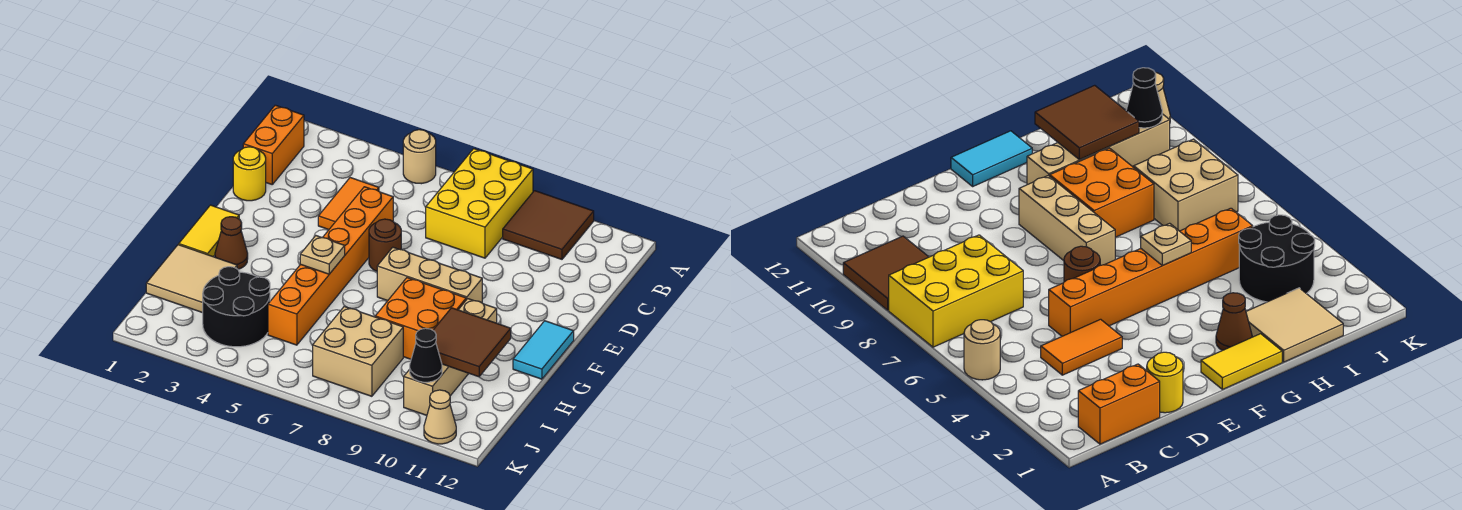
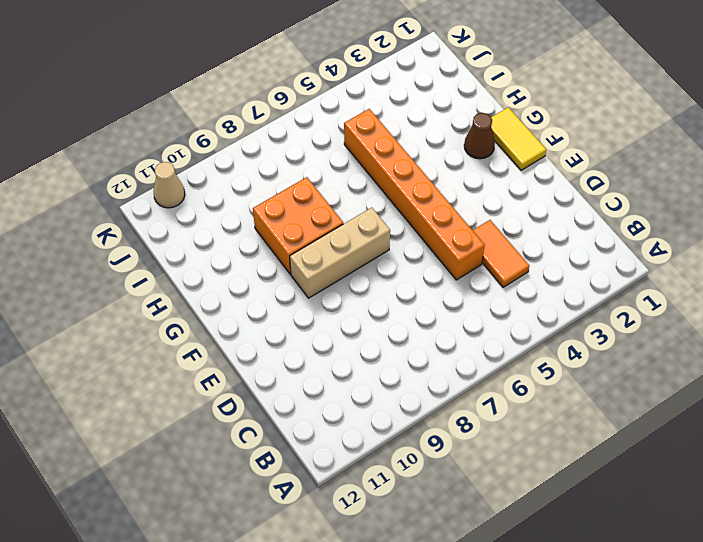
none -> tan 1x1 round brick [403,130,436,184]
none -> yellow 2x3 brick [426,149,533,258]
none -> brown 2x2 tile [503,191,594,259]

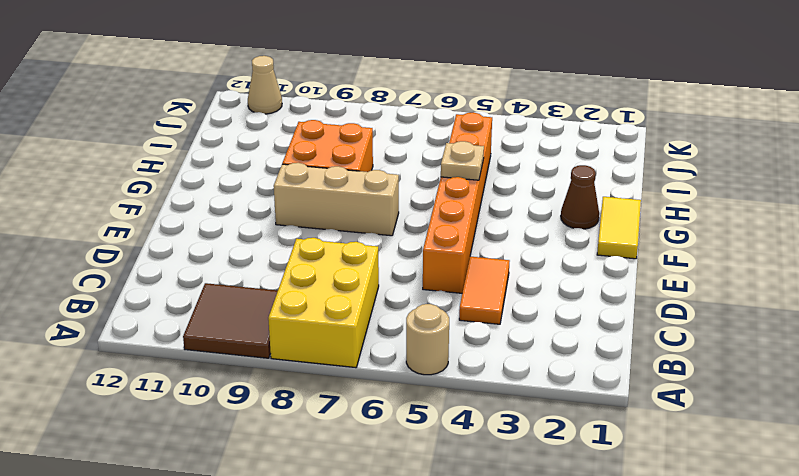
none -> orange 1x2 brick [243,105,304,184]
none -> yellow 1x1 round brick [233,147,266,201]
none -> brown 1x1 round brick [369,219,401,271]

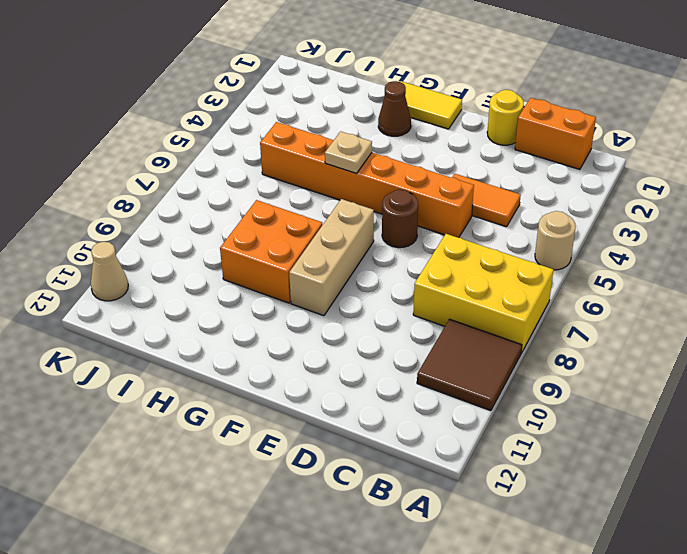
none -> cyan 1x2 tile [513,321,574,379]
none -> tan 1x4 brick [404,299,497,415]
none -> tan 2x2 tile [146,245,237,313]

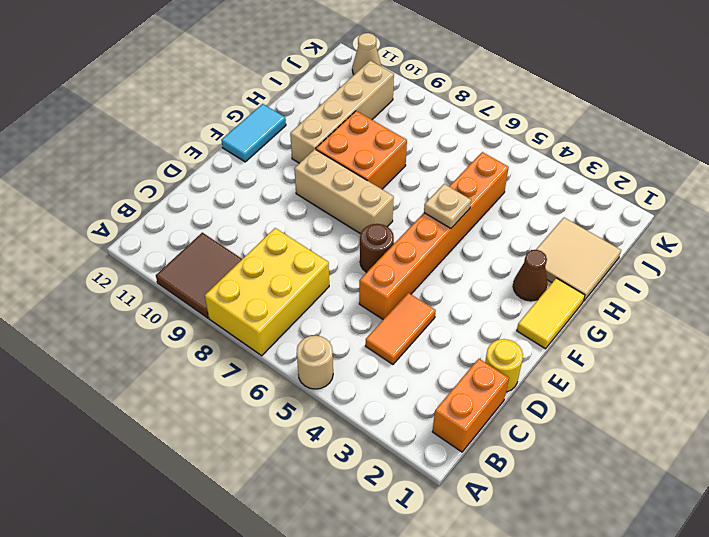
none -> black 2x2 round brick [203,267,270,347]
none -> tan 2x2 brick [313,307,403,396]
none -> brown 2x2 tile [433,308,511,377]

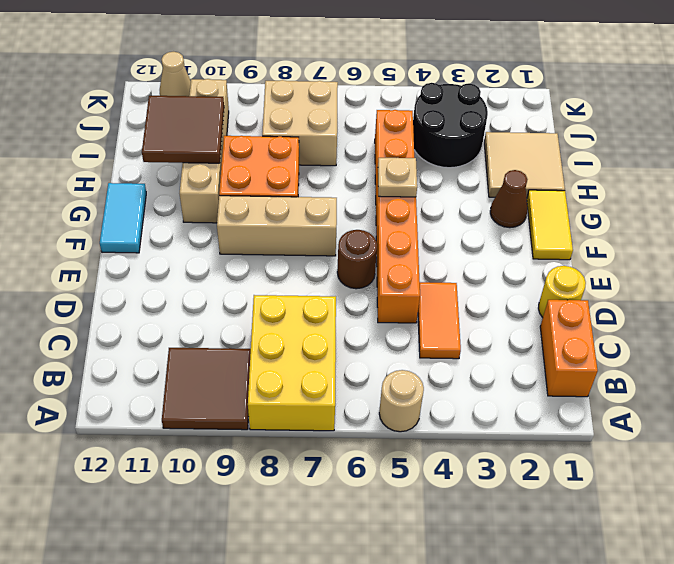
none -> black 1x1 cone [410,328,442,382]

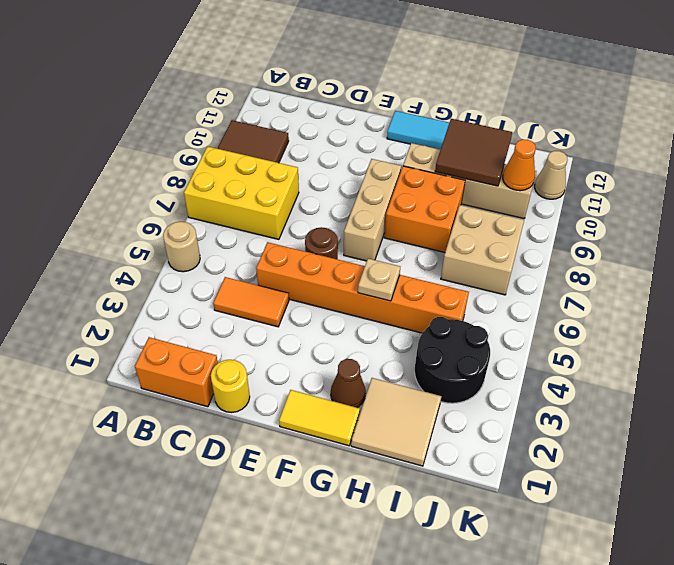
orange 1x1 cone [503,139,536,191] -> black 1x1 cone [410,328,442,382]

